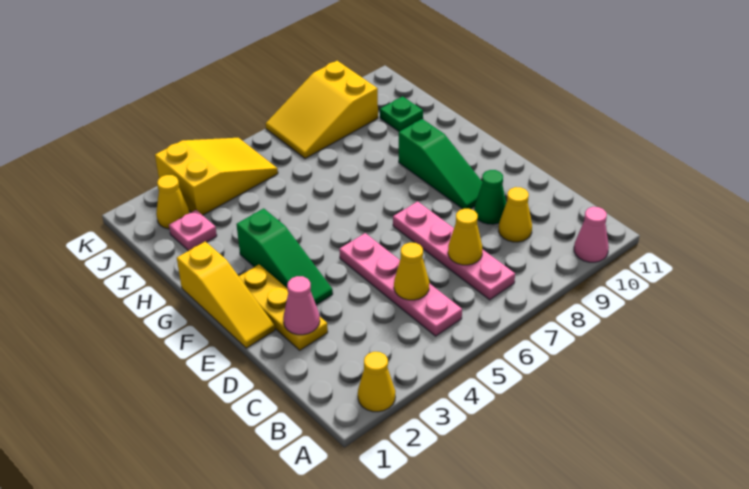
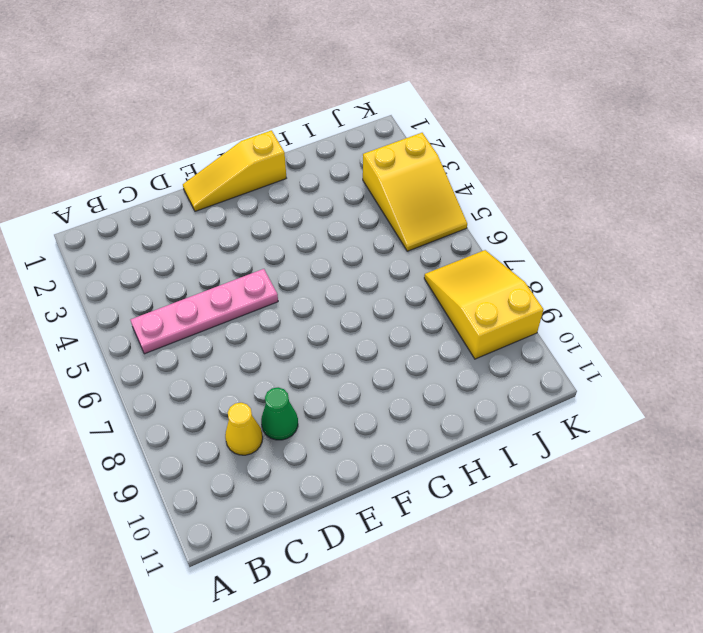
none -> yellow 1x1 cone [358,352,395,412]
none -> pink 1x1 cone [574,207,609,262]
none -> pink 1x4 plate [393,201,515,300]

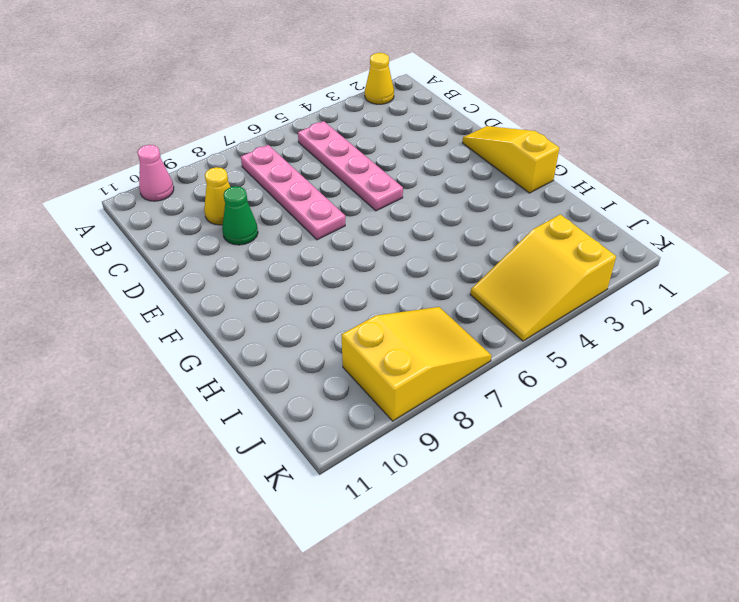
none -> yellow 1x3 plate [239,264,328,350]
none -> green 1x3 slope [236,208,333,305]
none -> green 1x3 slope [399,119,482,209]

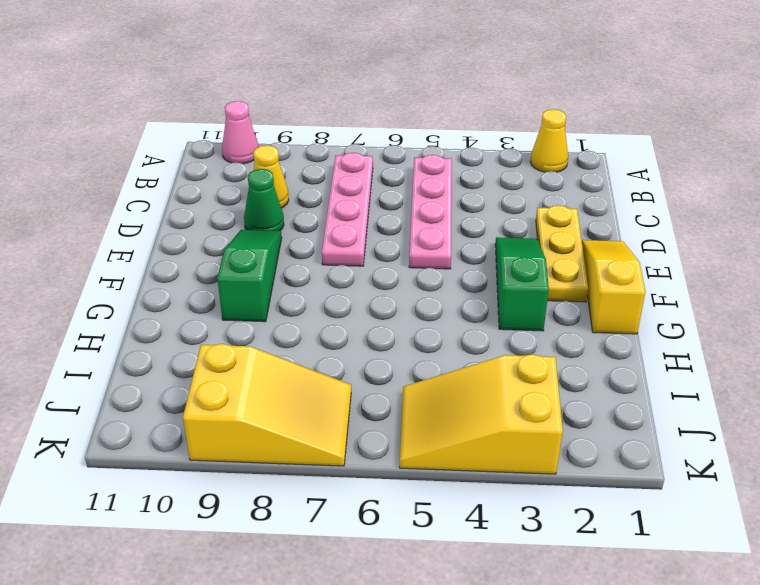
none -> pink 1x1 plate [169,210,217,251]
none -> green 1x1 plate [380,96,423,132]
none -> yellow 1x1 cone [156,175,189,229]

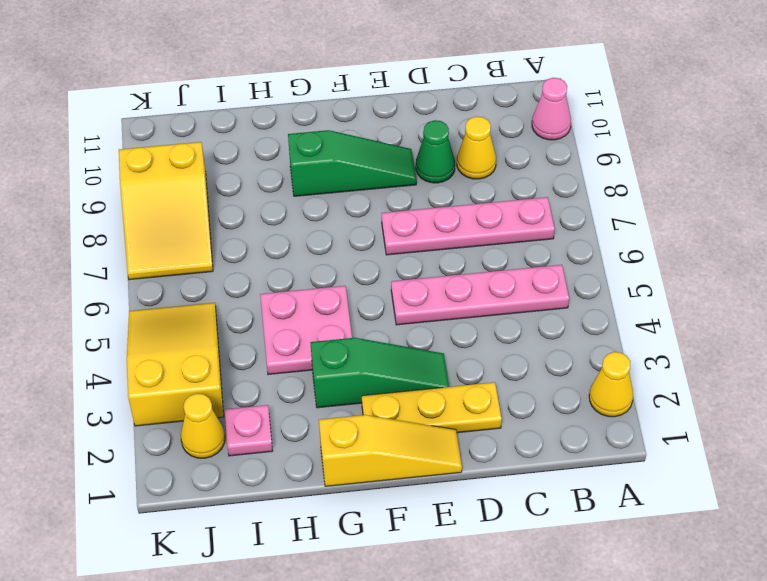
pink 2x2 plate [260,286,352,375] -> none
none -> green 1x1 plate [380,96,423,132]
none -> yellow 1x1 cone [394,243,429,300]
none -> yellow 1x1 cone [448,209,482,265]

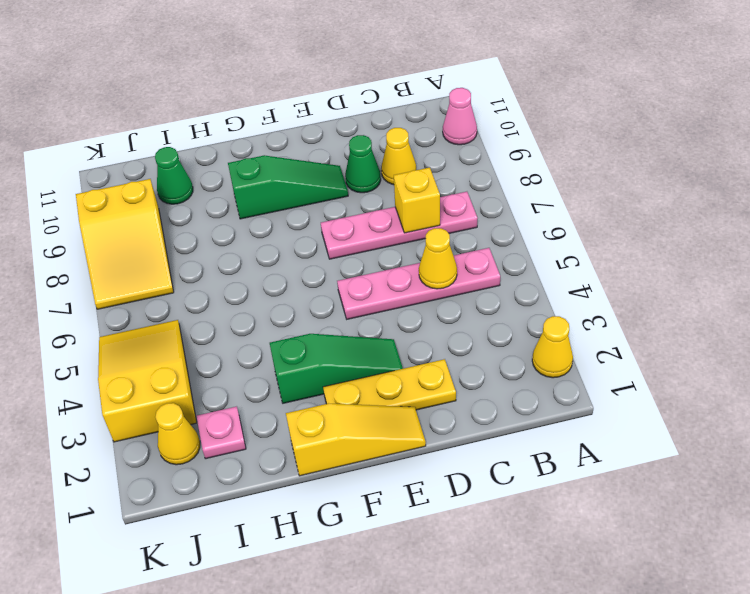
yellow 1x1 brick [394,168,440,233] -> yellow 1x1 cone [448,209,482,265]
green 1x1 cone [155,147,193,204] -> green 1x1 plate [380,96,423,132]
none -> pink 1x1 cone [283,276,320,335]

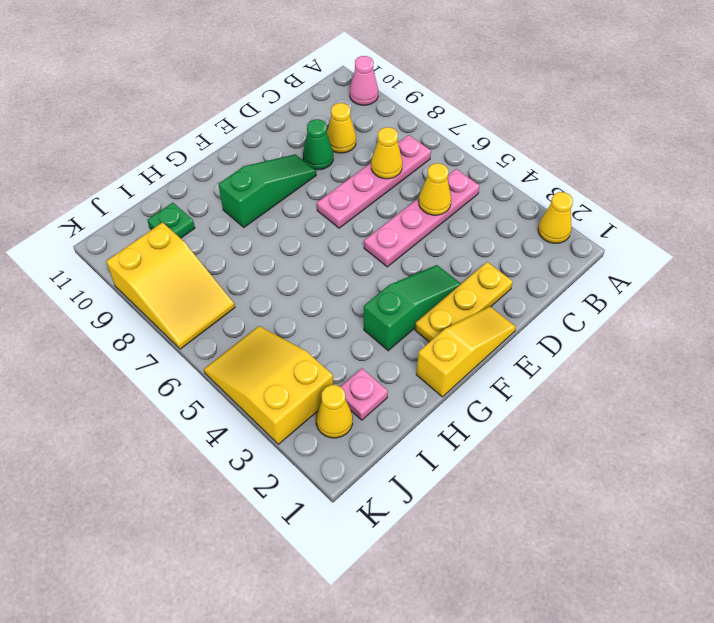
none -> pink 1x1 cone [283,276,320,335]

